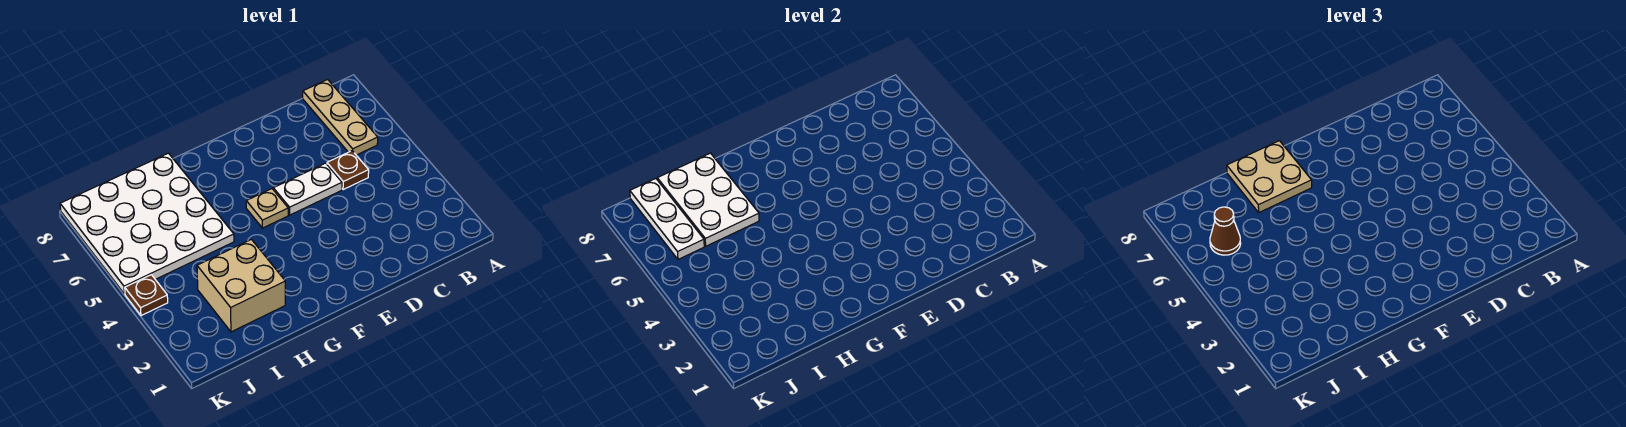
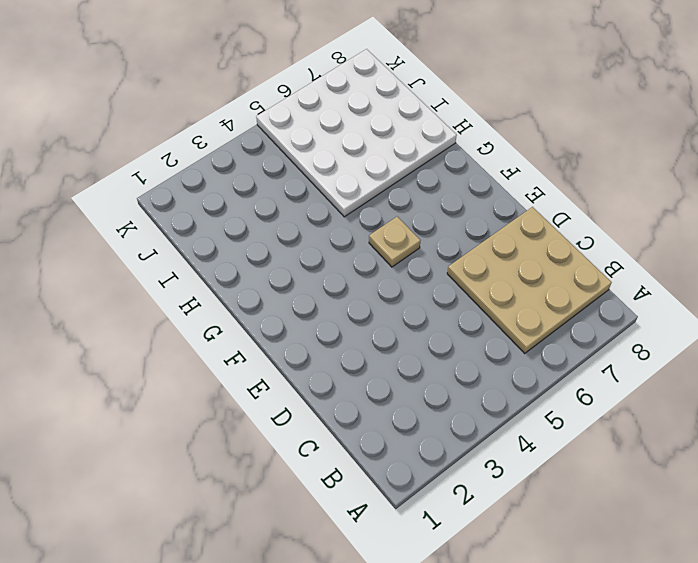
tan 3x3 plate [447,207,612,354] -> tan 1x3 plate [303,80,378,155]
none -> brown 1x1 plate [327,151,369,190]
none -> white 1x2 plate [273,163,342,215]

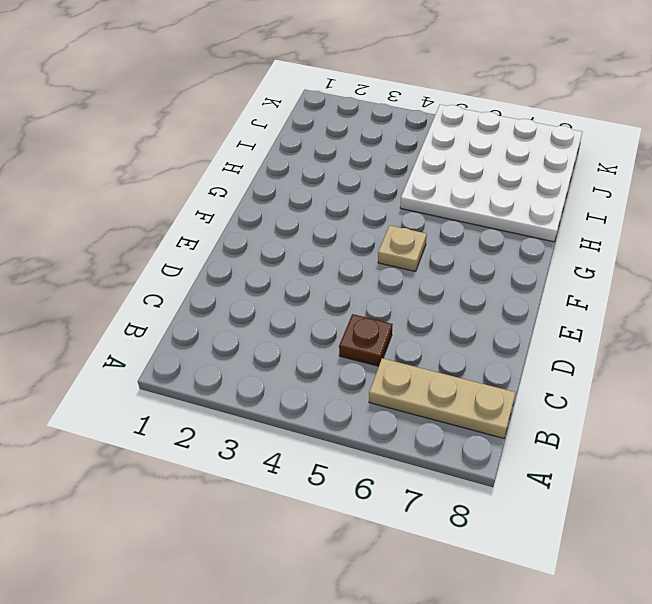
none -> white 1x2 plate [273,163,342,215]
none -> tan 2x2 brick [197,239,285,332]

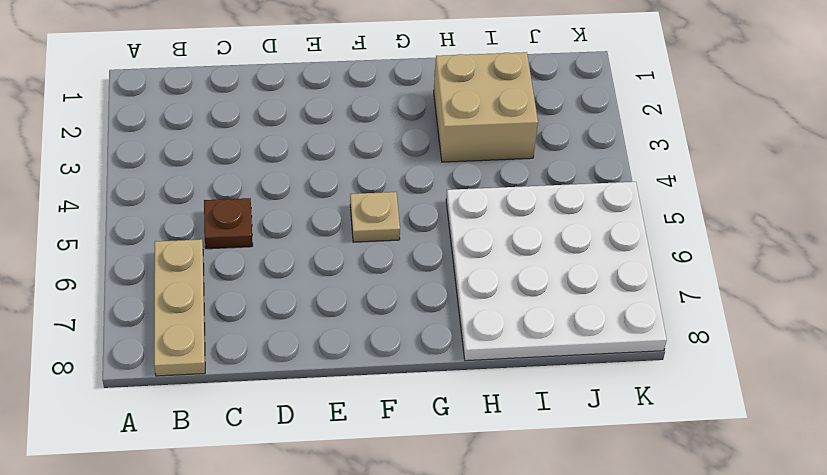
none -> white 1x2 plate [273,163,342,215]
none -> brown 1x1 plate [125,275,168,316]

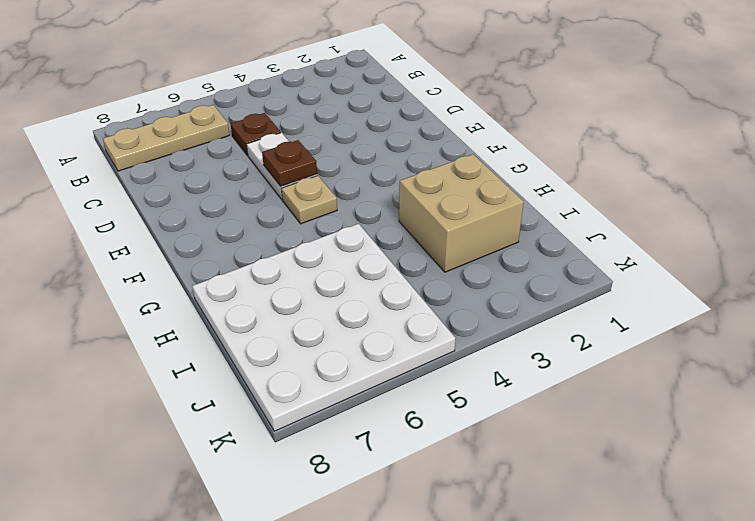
brown 1x1 plate [262,140,317,186] -> brown 1x1 plate moved to [125,275,168,316]
none -> white 2x3 plate [657,153,759,246]
none -> white 1x3 plate [630,179,704,259]

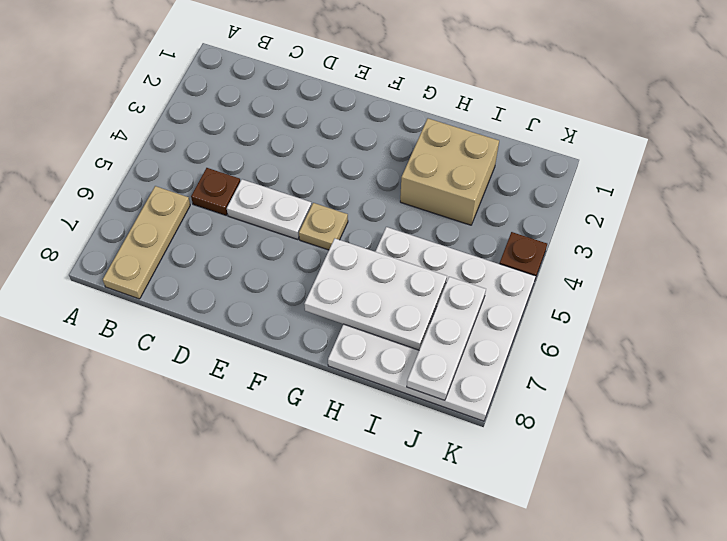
white 2x3 plate [304,239,447,350] -> white 2x3 plate turned to [657,153,759,246]
none -> tan 2x2 plate [1227,141,1312,212]
none -> brown 1x1 cone [1210,207,1241,255]

